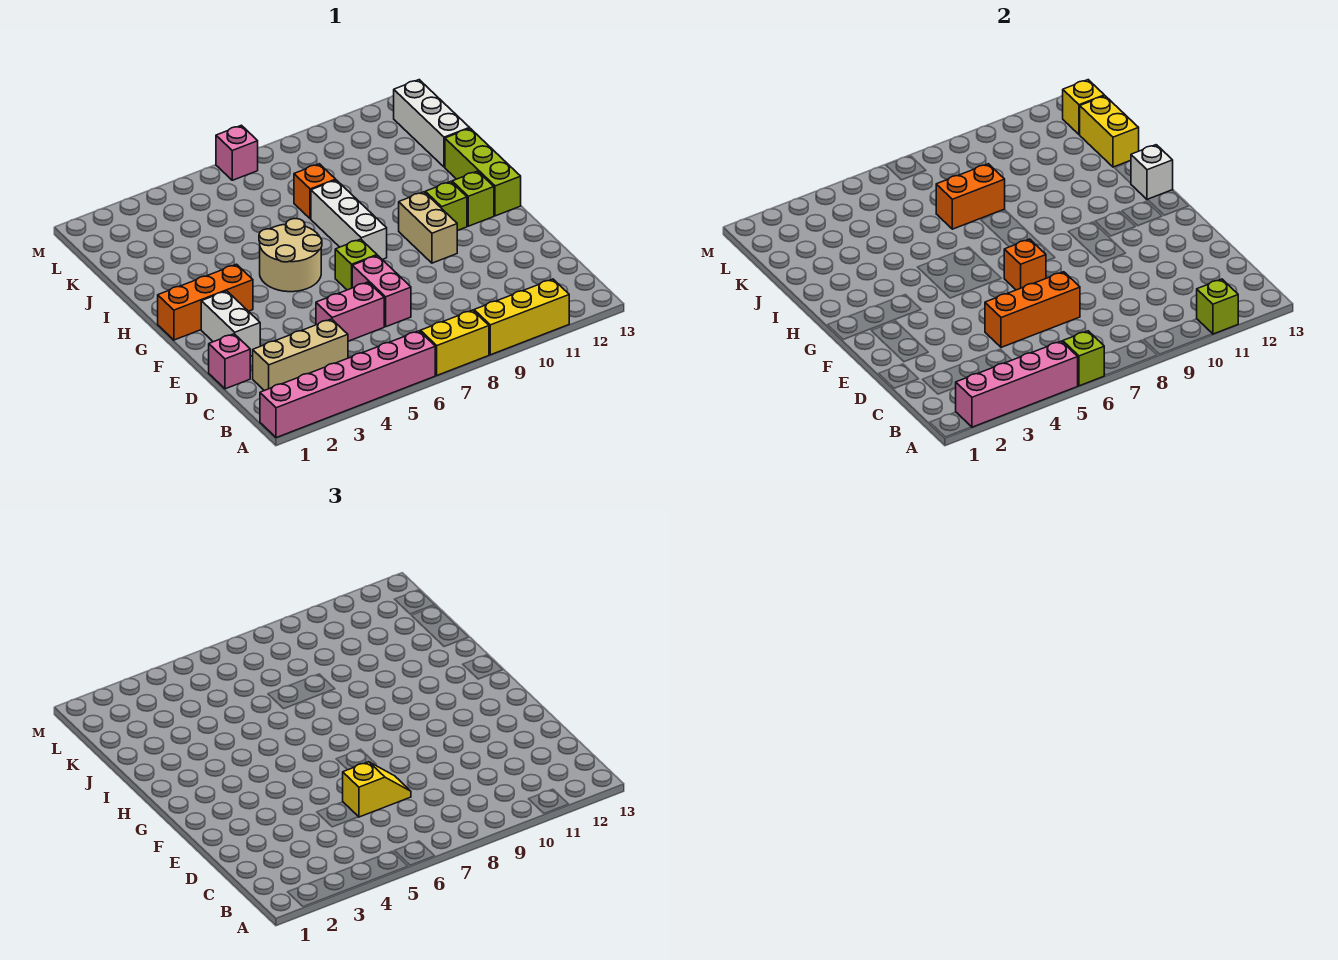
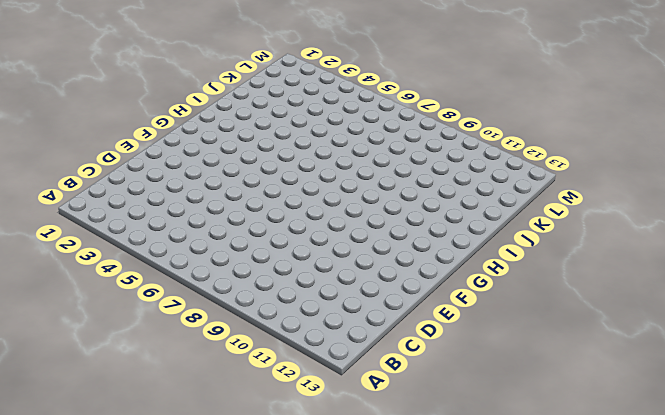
none -> pink 1x6 brick [260,331,435,438]
none -> yellow 1x2 brick [421,310,489,375]
none -> yellow 1x3 brick [474,279,569,355]

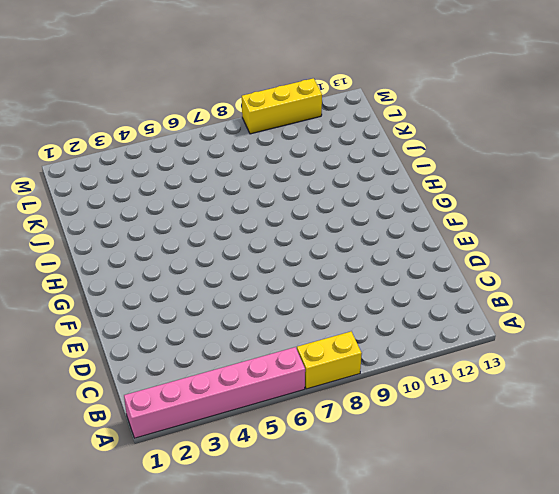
yellow 1x3 brick [242,78,322,134] -> yellow 1x3 brick moved to [474,279,569,355]
none -> tan 1x3 brick [253,319,348,391]
none -> pink 1x1 brick [209,334,250,389]
none -> pink 1x2 brick [316,282,384,341]

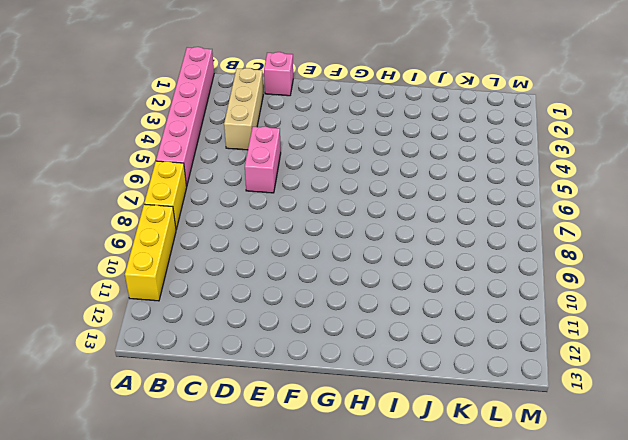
none -> pink 1x2 brick [352,256,411,327]
none -> white 1x2 brick [201,291,260,356]
none -> lime 1x1 brick [335,239,377,290]

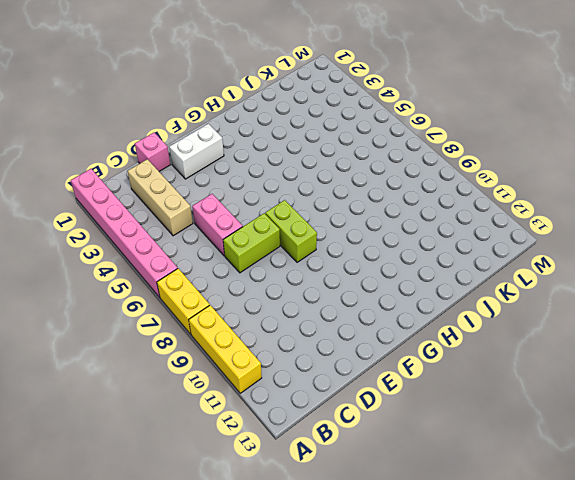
lime 1x2 brick [223,213,280,273] -> pink 1x2 brick [352,256,411,327]
lime 1x2 brick [265,200,317,262] -> lime 1x1 brick [335,239,377,290]
none -> tan 1x2 brick [399,192,457,263]
none -> orange 1x3 brick [158,264,253,340]
none -> tan 2x2 round brick [259,219,322,292]

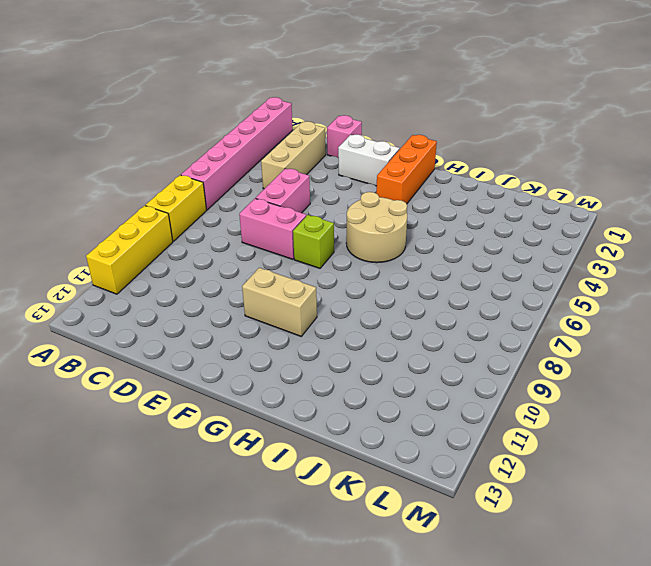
none -> white 1x3 brick [311,180,387,260]
none -> lime 1x1 brick [425,182,467,231]
none -> lime 1x1 brick [452,171,494,226]

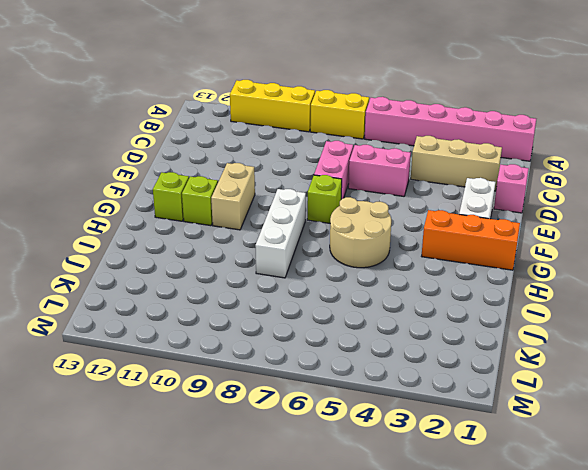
none -> lime 1x3 brick [445,128,521,216]
none -> orange 1x1 brick [294,164,336,219]
none -> white 1x3 brick [394,80,470,167]

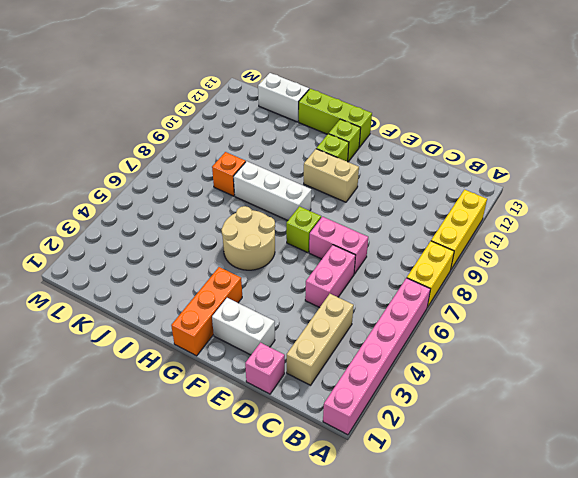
white 1x2 brick [258,73,309,122] -> white 1x3 brick [394,80,470,167]
none -> pink 1x1 brick [216,125,258,180]
none -> pink 1x4 brick [955,341,1078,427]
none -> lime 1x1 brick [1063,331,1104,386]

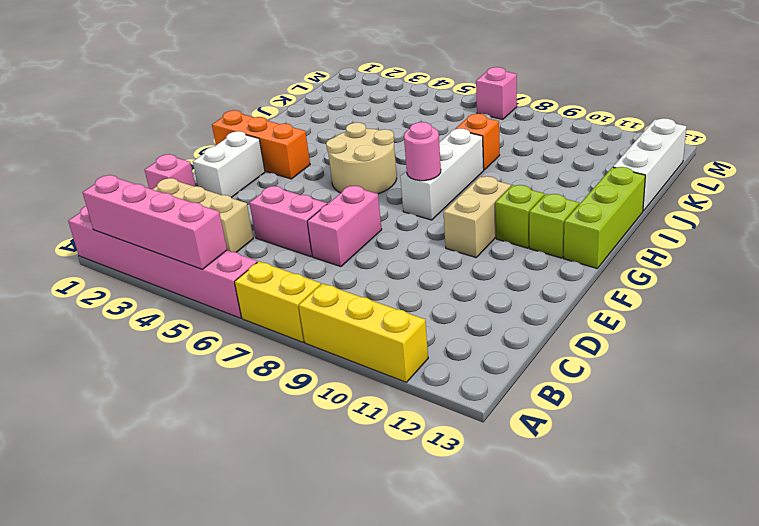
pink 1x1 round brick [404,122,441,181] -> none
none -> lime 1x1 brick [335,239,377,290]
none -> lime 1x1 brick [1063,331,1104,386]
none -> lime 1x1 brick [1197,279,1238,334]

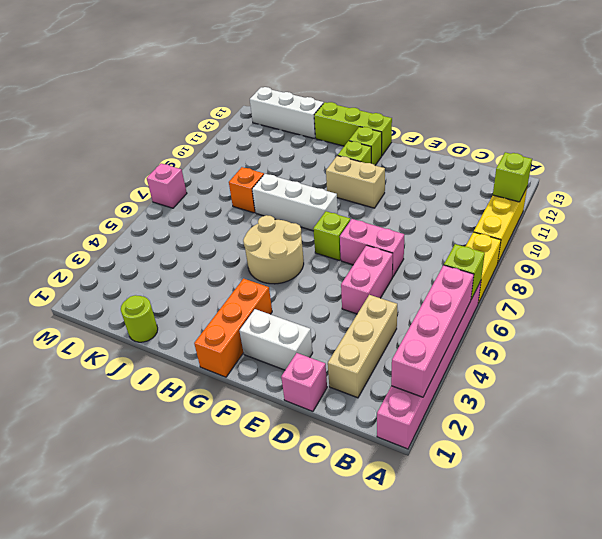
lime 1x1 round brick [121,295,158,342] -> none
none -> orange 1x3 brick [985,272,1080,347]
none -> orange 1x1 brick [1004,239,1046,290]
none -> white 1x1 brick [1131,145,1173,200]

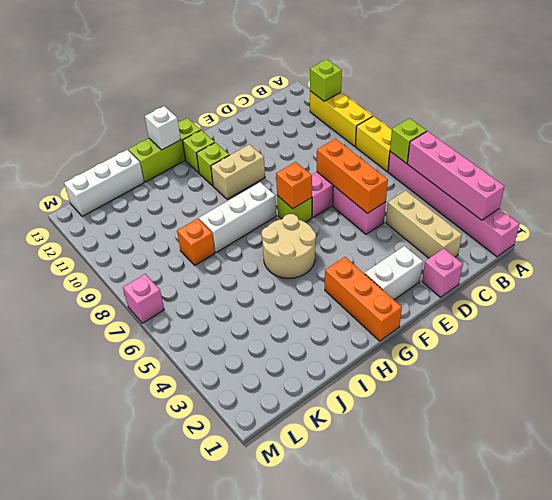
none -> orange 1x2 brick [936,164,1005,229]
none -> yellow 1x2 brick [1079,96,1139,167]
none -> yellow 1x1 brick [1063,80,1104,134]

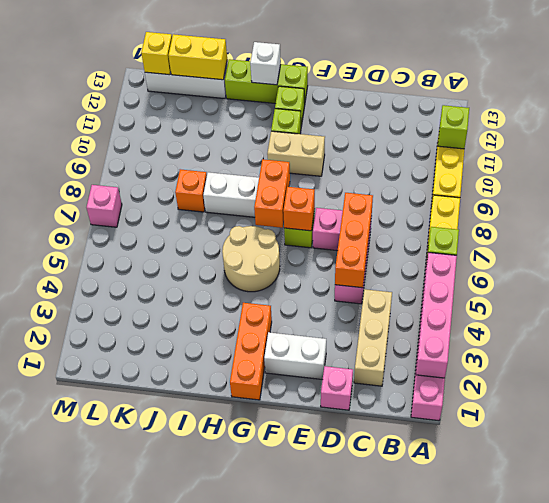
orange 1x2 brick [254,159,290,228] -> orange 1x2 brick moved to [936,164,1005,229]
none -> yellow 1x2 slope [343,762,411,817]

